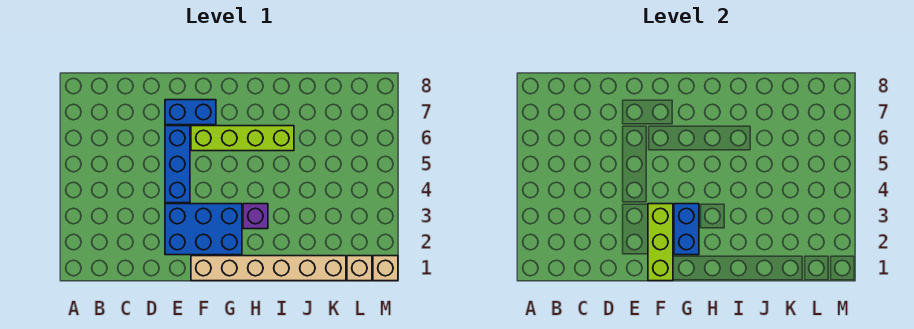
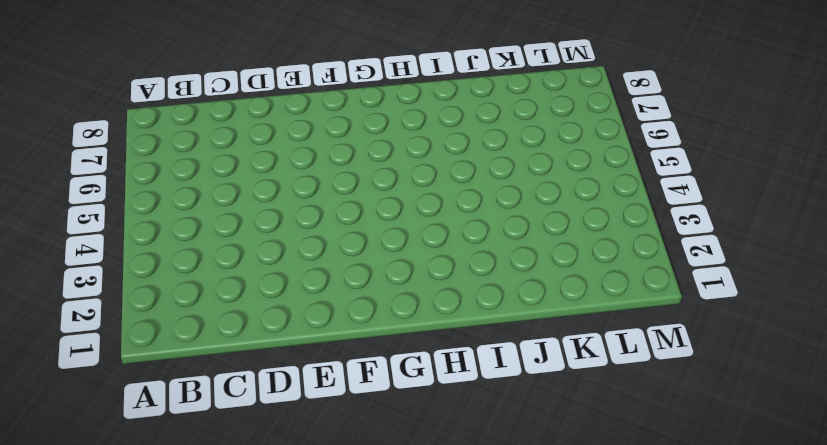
none -> blue 2x3 brick [165,204,242,255]
none -> blue 1x3 brick [165,126,190,203]

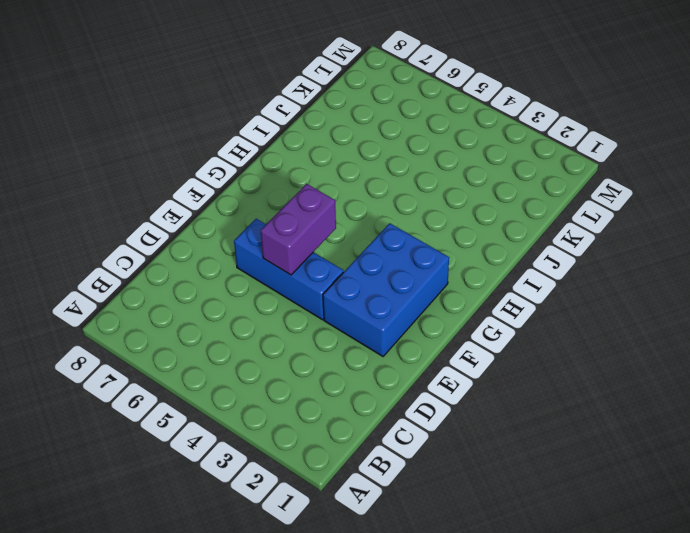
purple 1x2 brick [261,184,336,275] -> none
none -> blue 1x2 brick [165,100,216,125]
none -> tan 1x6 brick [191,256,346,281]

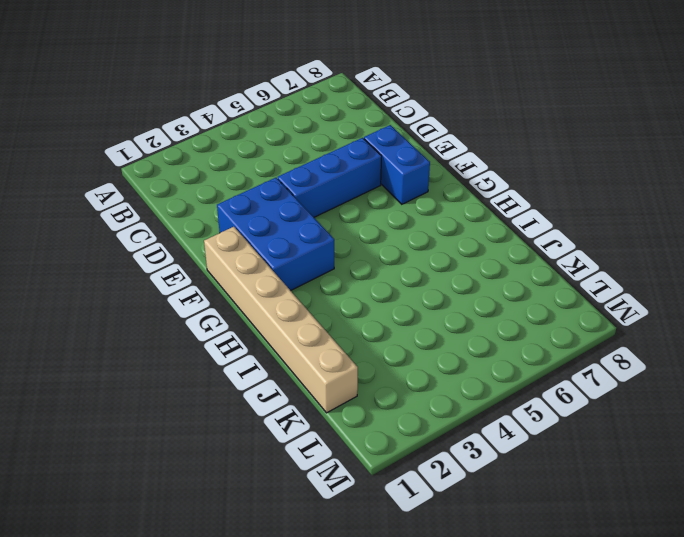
none -> lime 1x4 brick [191,126,294,151]
none -> purple 1x1 brick [243,204,268,229]

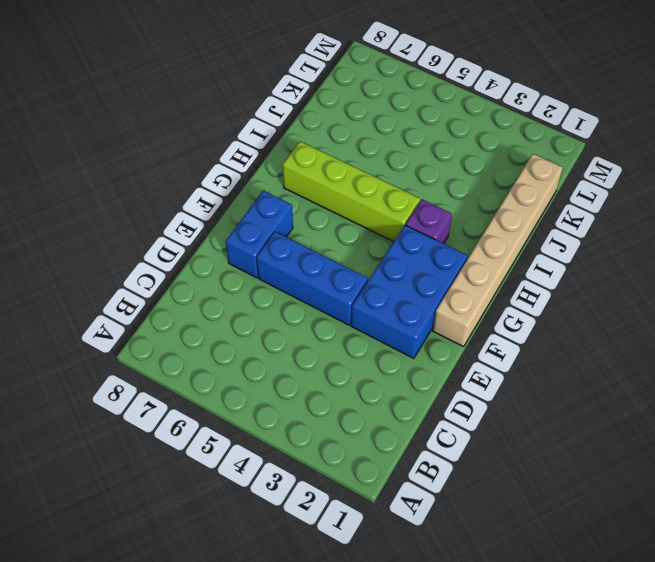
lime 1x4 brick [283,141,420,242] -> lime 1x4 brick turned to [191,126,294,151]
none -> tan 1x1 brick [347,256,372,281]
none -> tan 1x1 brick [373,256,398,281]

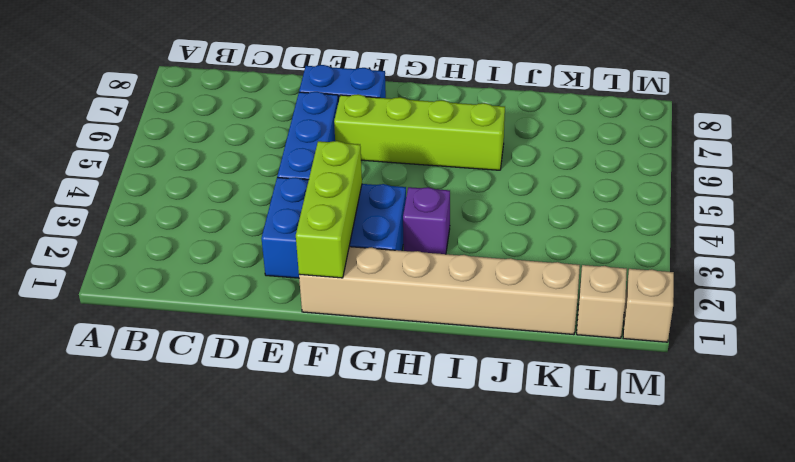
none -> blue 1x2 brick [674,204,699,255]

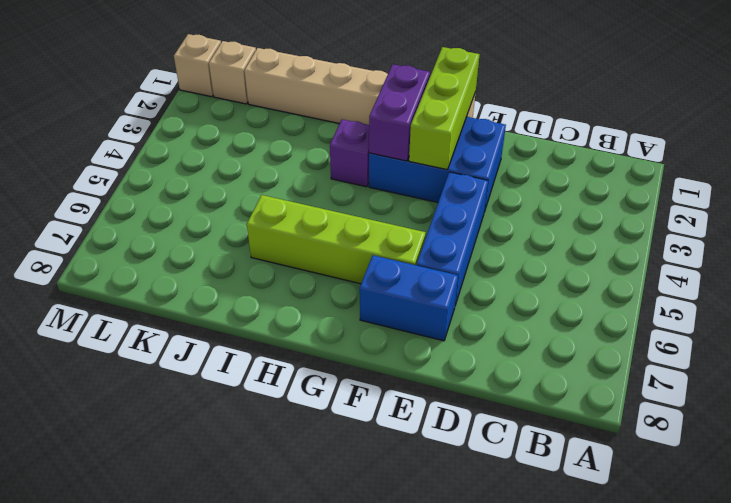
purple 1x2 brick [369,64,430,161] -> blue 1x2 brick [674,204,699,255]

